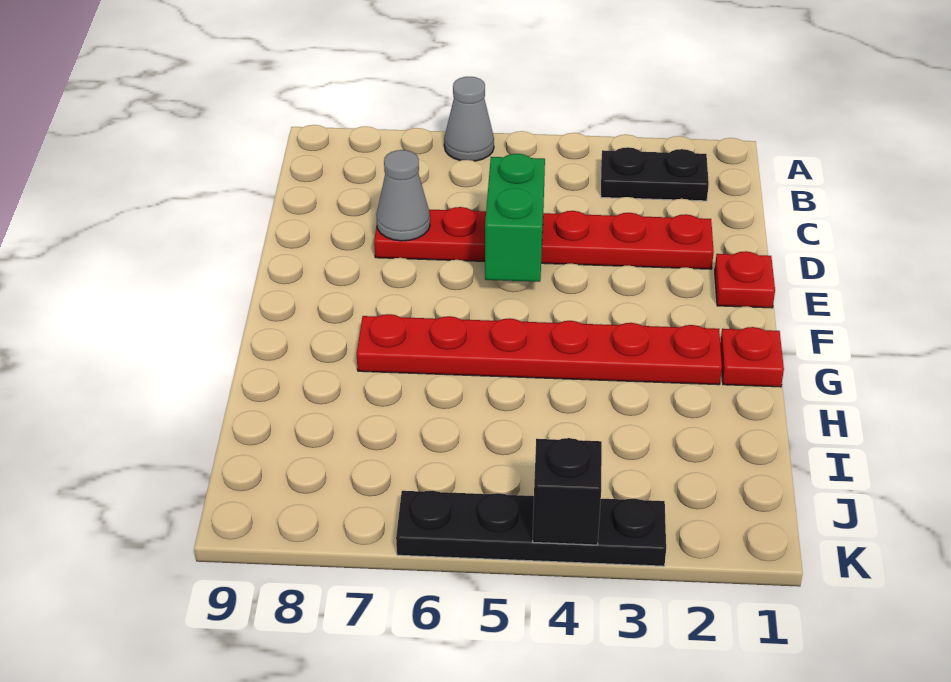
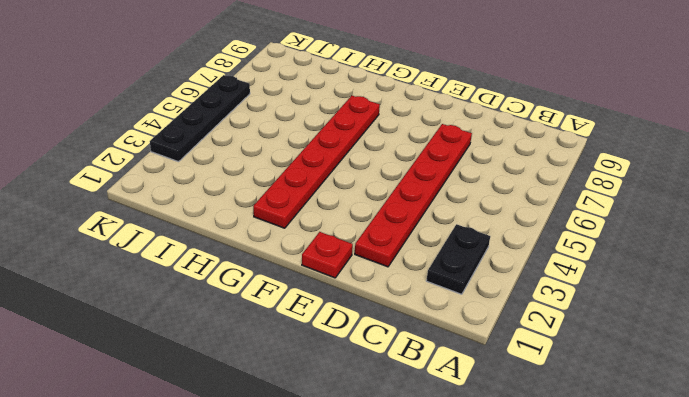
none -> grey 1x1 cone [444,77,494,161]
none -> red 1x1 plate [720,327,784,387]

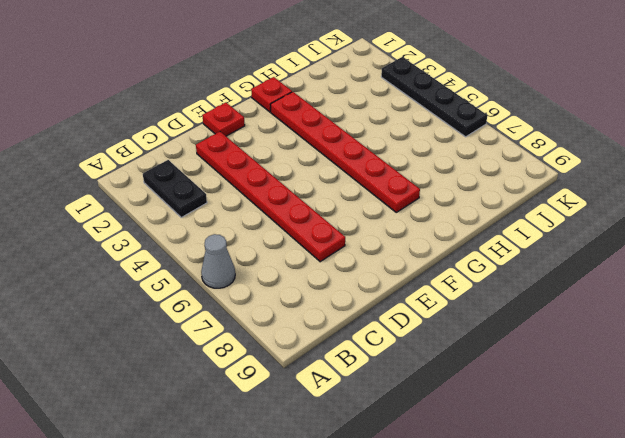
none -> green 1x2 brick [485,154,545,282]
none -> grey 1x1 cone [376,150,430,241]

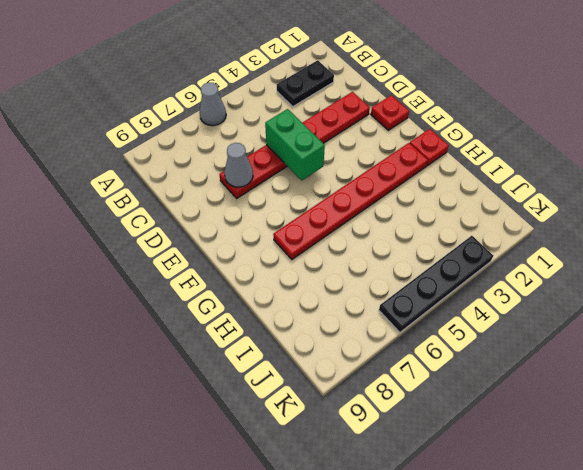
none -> black 1x1 brick [532,438,602,545]

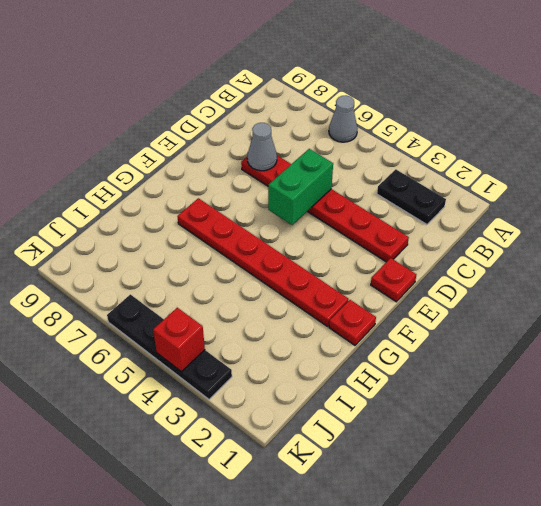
red 1x1 brick [153,308,205,372] -> black 1x1 brick [532,438,602,545]

